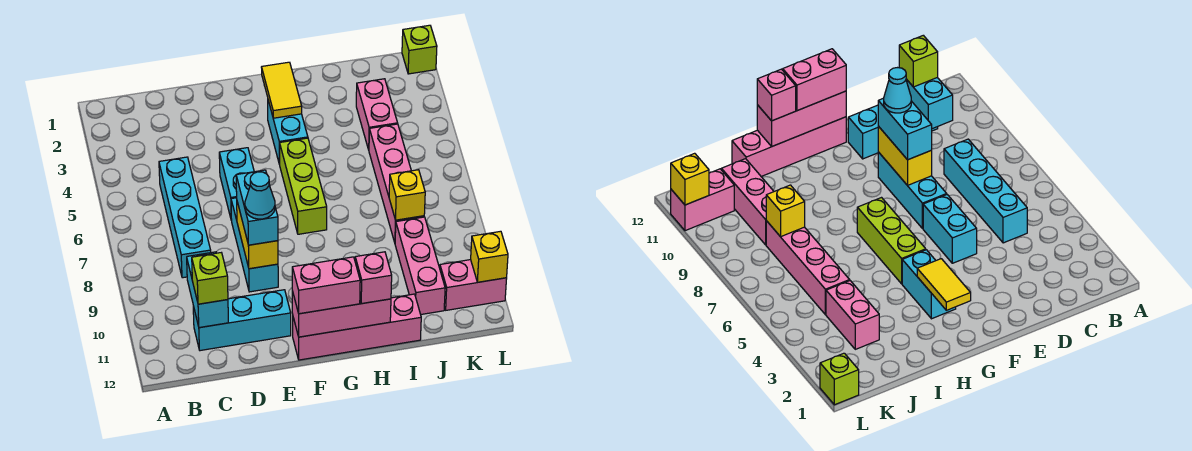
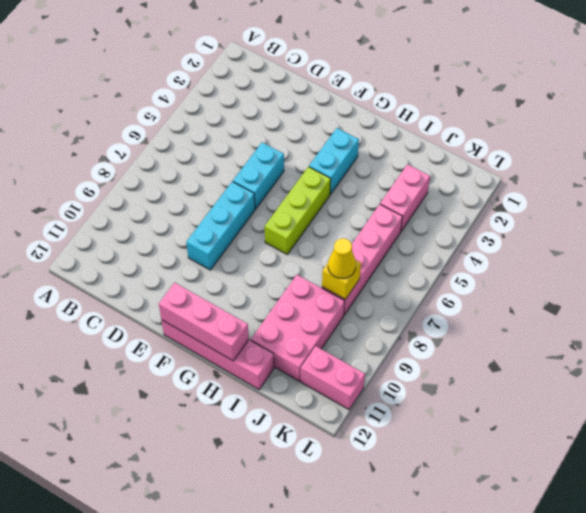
pink 2x3 brick [251,275,345,381] -> pink 1x3 brick [395,217,445,314]
yellow 1x1 cone [328,238,356,279] -> none
none -> cyan 1x4 brick [159,157,211,278]
none -> cyan 1x3 brick [193,290,291,351]
none -> lime 1x1 brick [402,25,437,74]

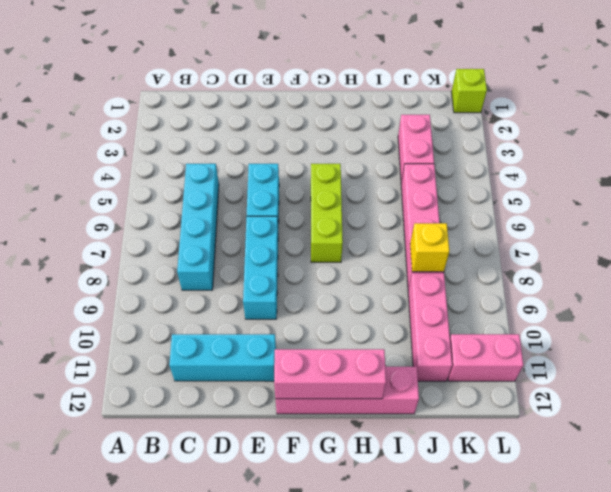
none -> cyan 1x2 brick [268,101,308,164]
none -> cyan 1x2 brick [187,252,228,328]
none -> yellow 1x2 brick [237,202,278,269]

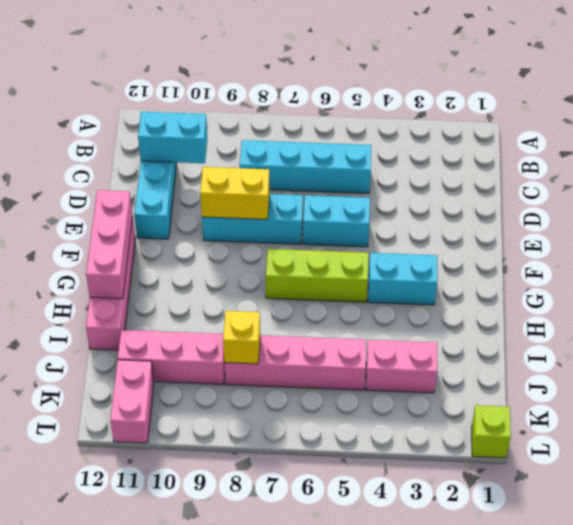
none -> yellow 1x2 tile [261,62,302,118]
none -> yellow 1x1 brick [471,231,508,282]
none -> lime 1x1 brick [192,253,228,304]

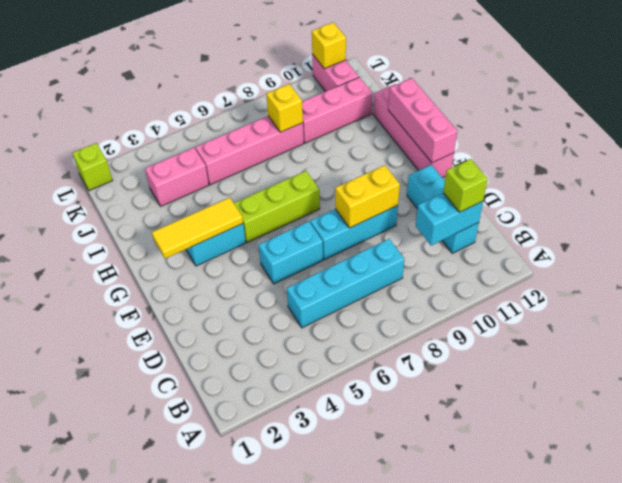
yellow 1x3 tile [152,198,243,259] -> yellow 1x2 tile [261,62,302,118]
none -> cyan 1x2 brick [236,170,278,245]
none -> pink 1x2 brick [292,257,360,314]
none -> pink 1x1 brick [355,252,392,304]

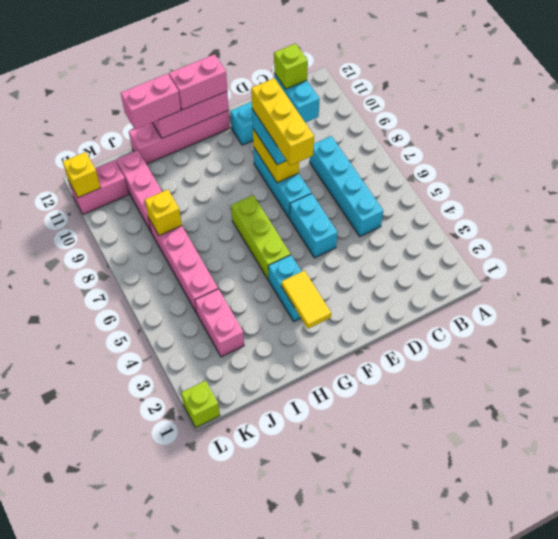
yellow 1x3 brick [251,78,314,166] -> cyan 1x1 cone [245,172,275,219]
pink 1x2 brick [121,74,181,130] -> pink 1x1 brick [355,252,392,304]

